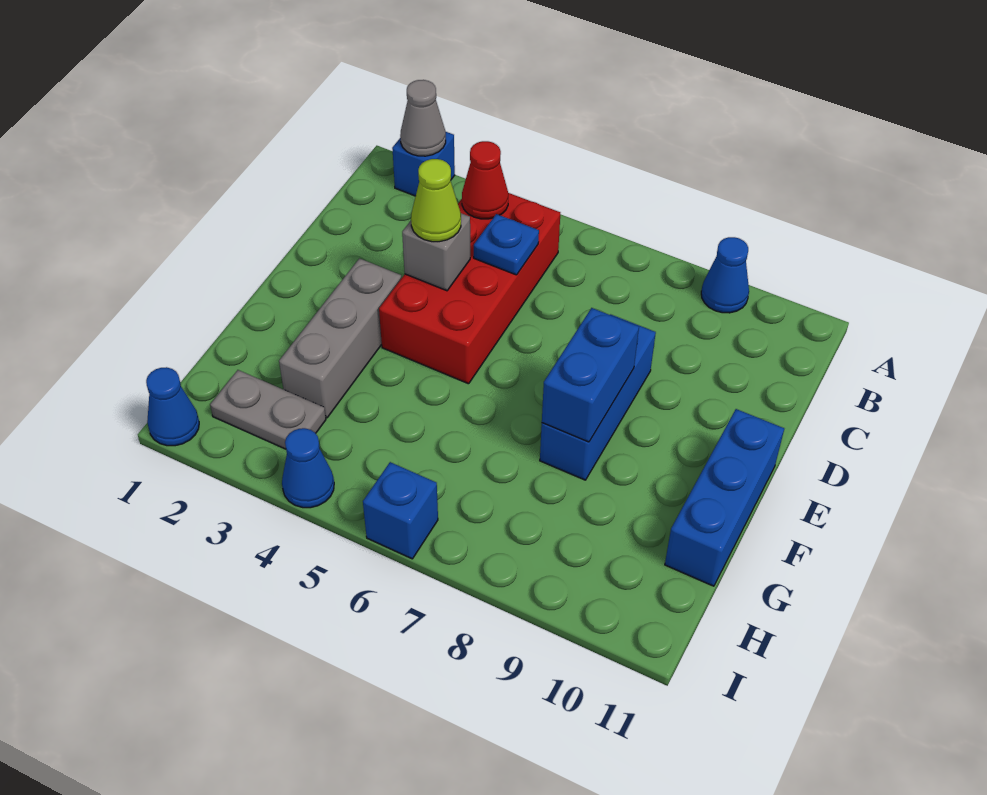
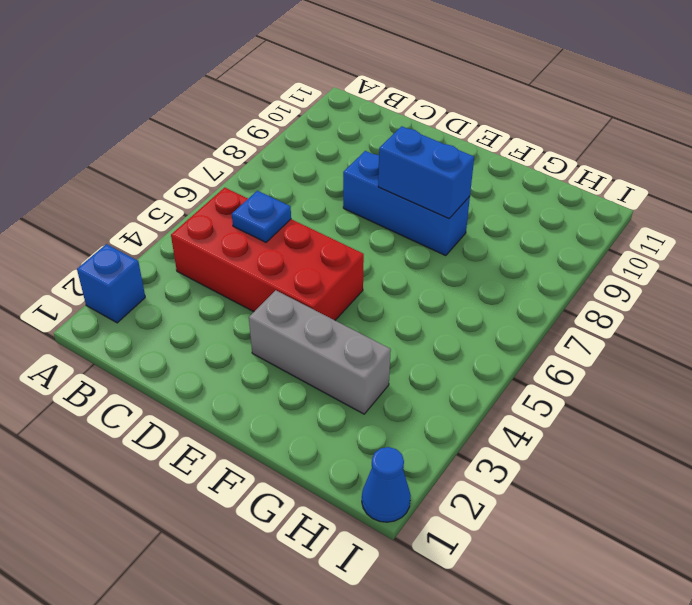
none -> blue 1x1 cone [701,237,749,313]
none -> blue 1x3 brick [665,409,784,586]
none -> grey 1x2 plate [210,370,326,449]

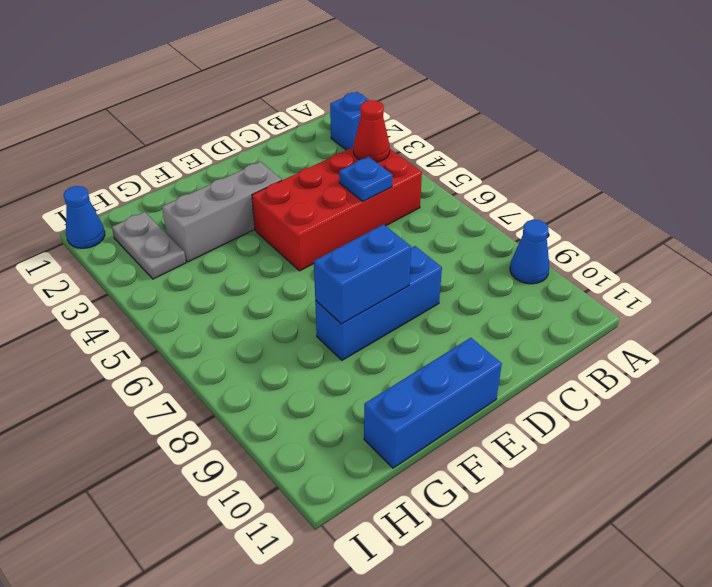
none -> blue 1x1 cone [282,428,334,508]
none -> blue 1x1 brick [363,462,438,559]
none -> grey 1x1 cone [400,80,446,156]

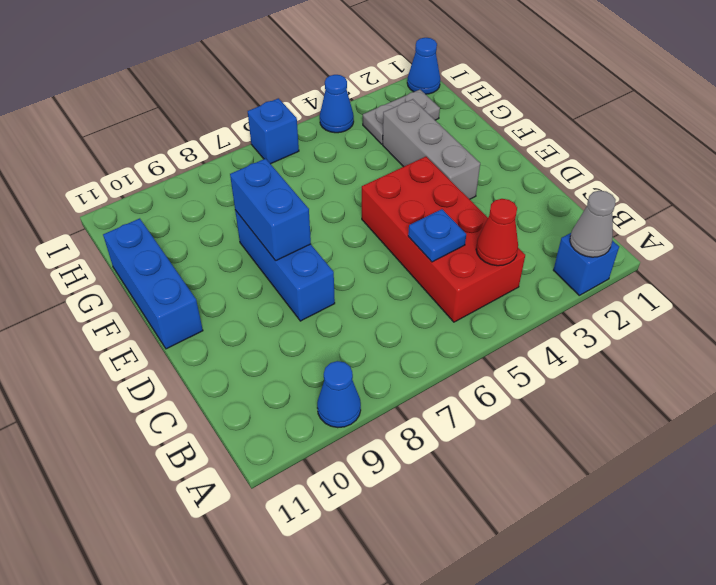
none -> grey 1x1 brick [402,213,470,291]
none -> lime 1x1 cone [411,159,461,242]

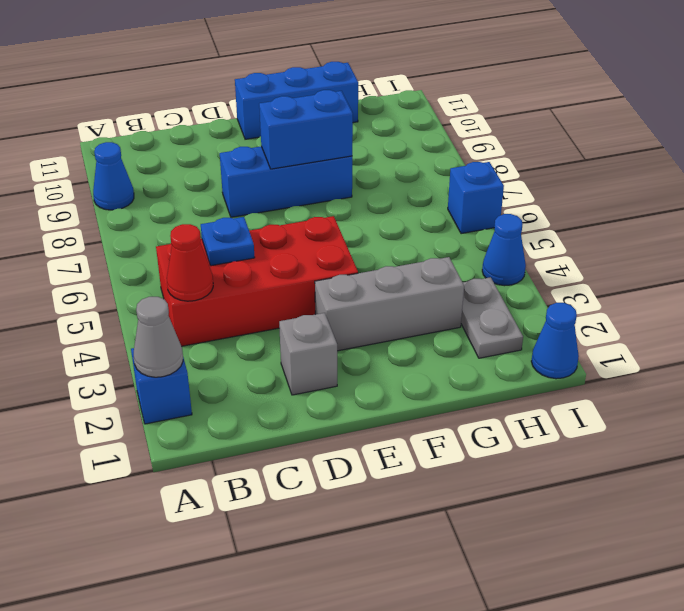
grey 1x1 brick [279,313,337,395] -> grey 1x1 brick moved to [402,213,470,291]
none -> lime 1x1 cone [411,159,461,242]

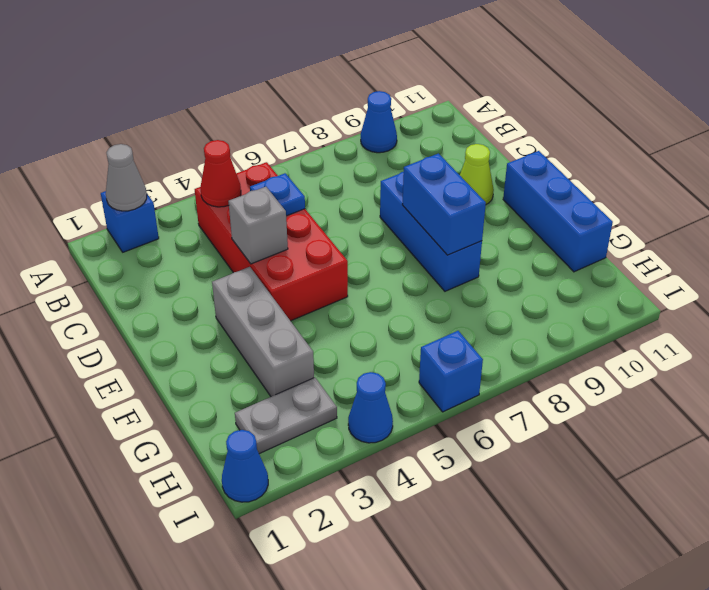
lime 1x1 cone [460,144,494,204] -> lime 1x1 cone moved to [411,159,461,242]

